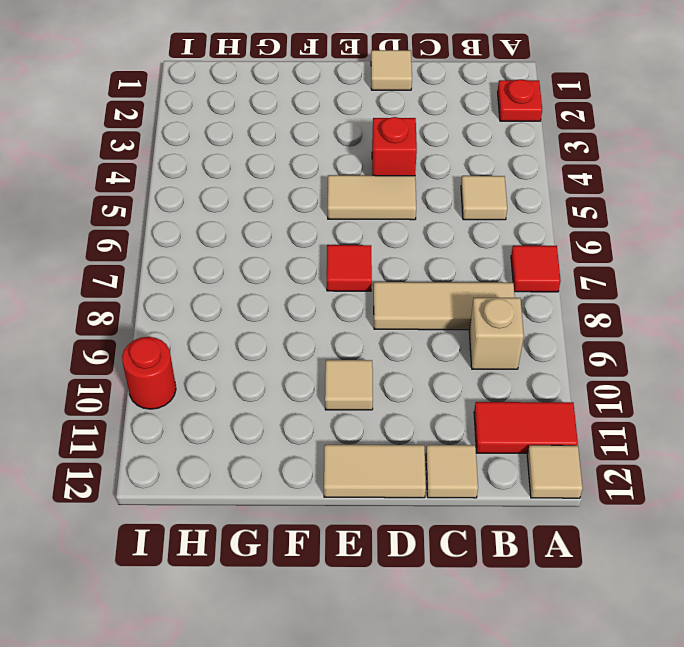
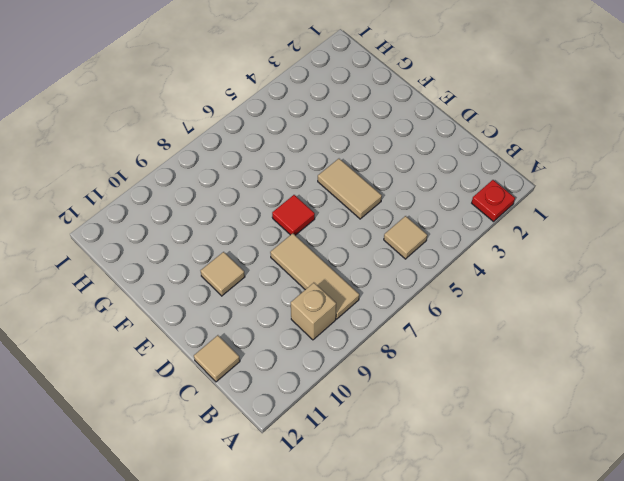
none -> red 1x1 tile [511,246,561,292]
none -> red 1x2 tile [474,402,578,453]
none -> tan 1x1 tile [527,445,583,498]

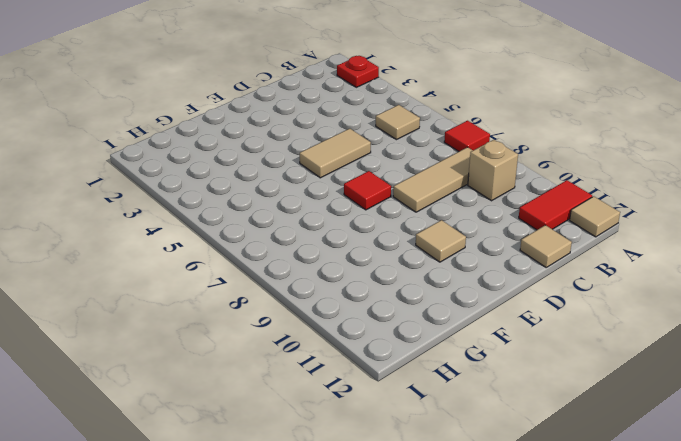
none -> tan 1x1 tile [371,50,412,90]
none -> red 1x1 brick [372,117,417,176]
none -> tan 1x2 tile [324,445,426,498]

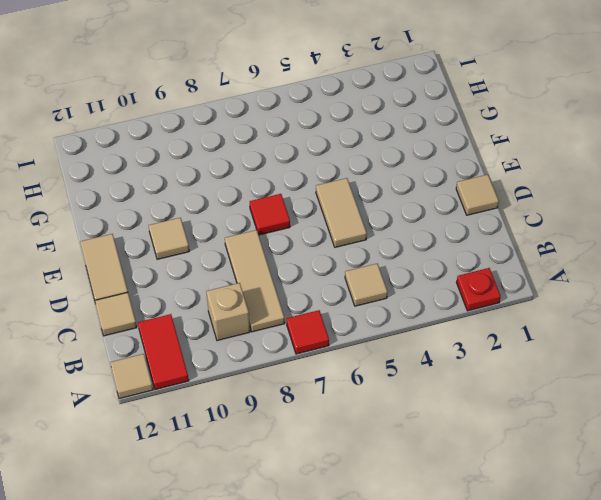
none -> red 1x1 brick [372,117,417,176]
none -> red 1x1 round brick [122,337,176,409]

